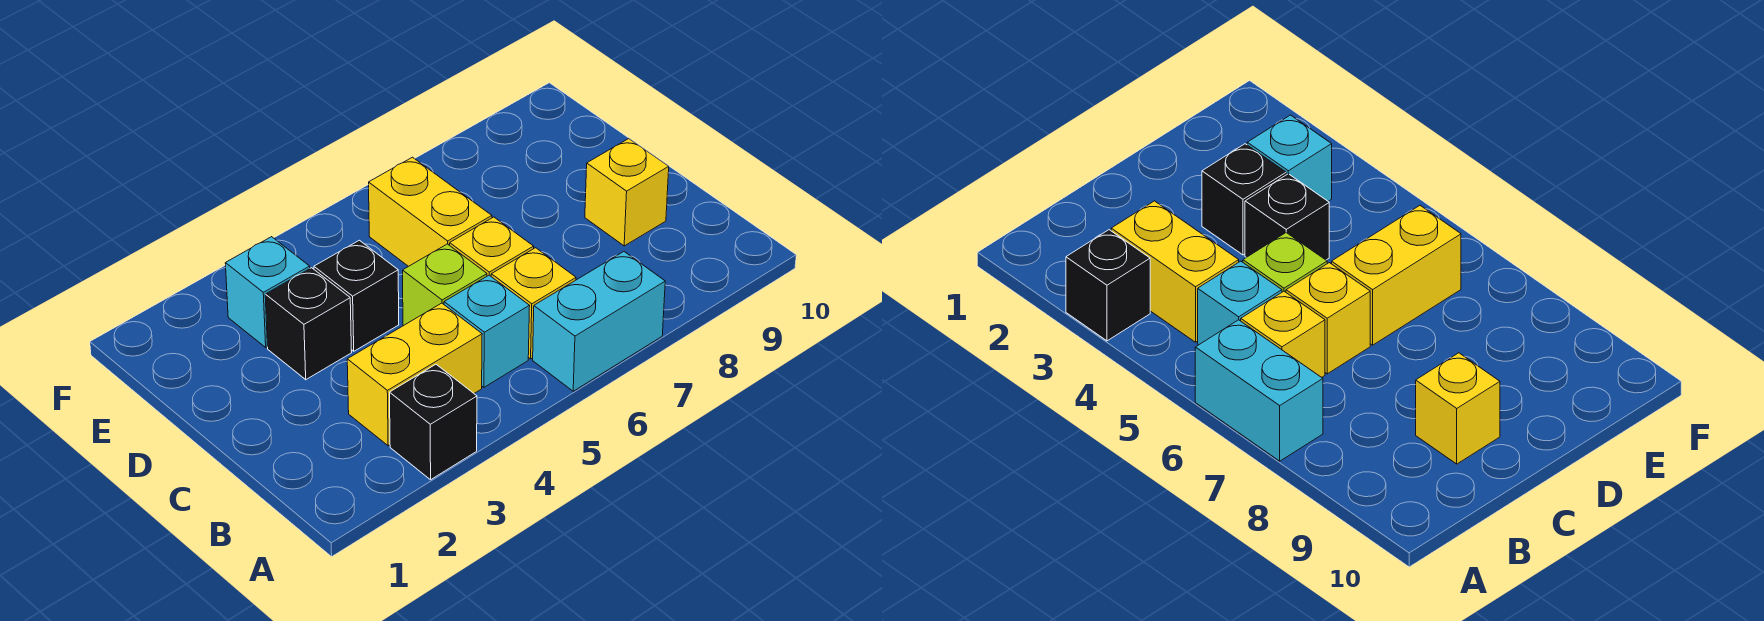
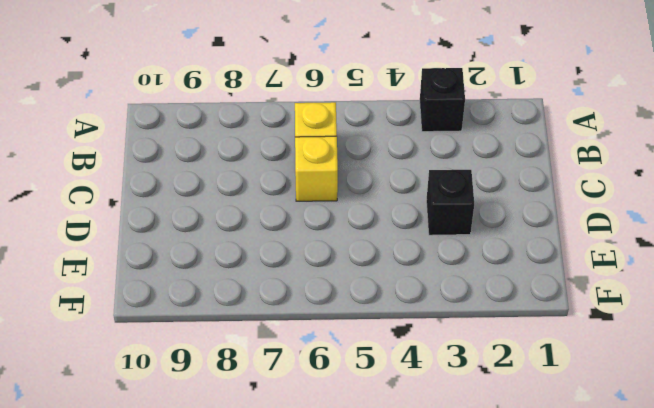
none -> cyan 1x2 brick [533,252,665,391]
none -> yellow 1x2 brick [347,303,482,446]
none -> cyan 1x1 brick [444,275,530,387]

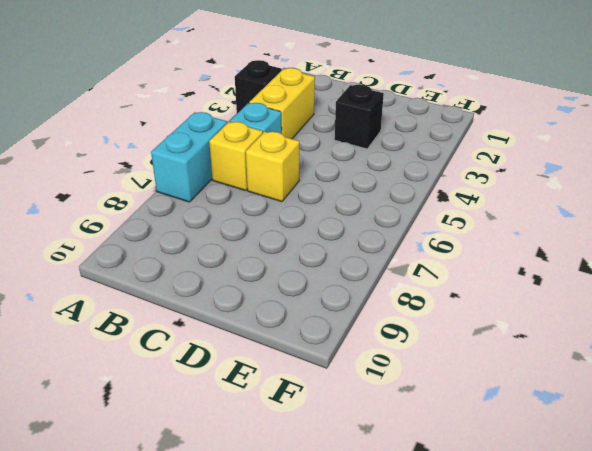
none -> lime 1x1 brick [403,244,487,326]
none -> yellow 1x1 brick [585,139,669,246]
none -> black 1x1 brick [314,240,399,351]

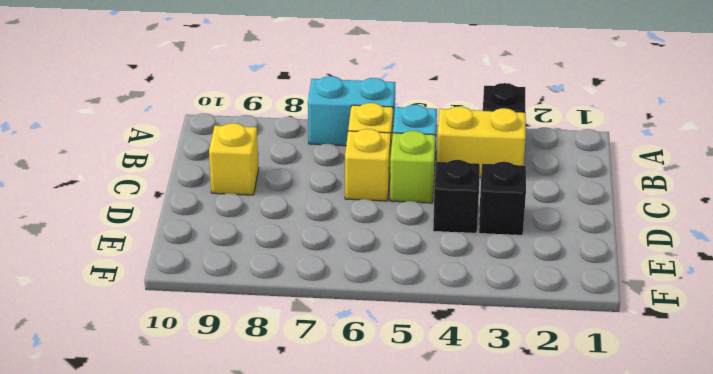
none -> yellow 1x2 brick [369,157,492,267]
none -> cyan 1x1 brick [225,237,310,347]

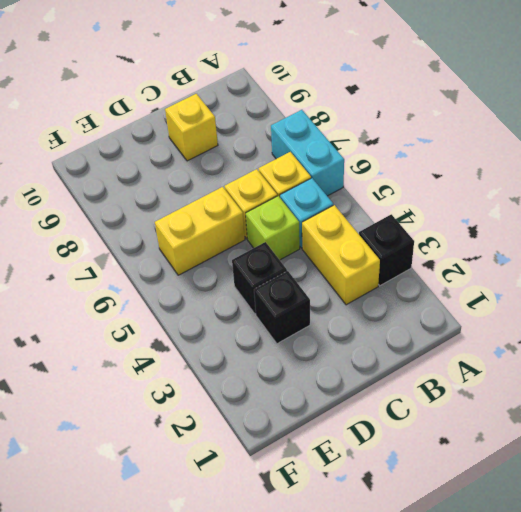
none -> cyan 1x1 brick [225,237,310,347]

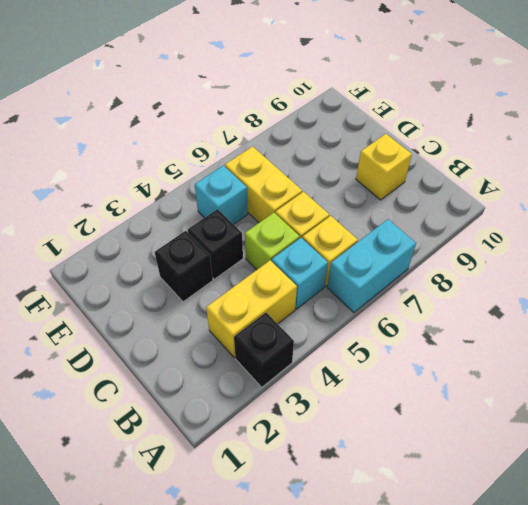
cyan 1x1 brick [195,166,248,224] -> cyan 1x1 brick moved to [225,237,310,347]

